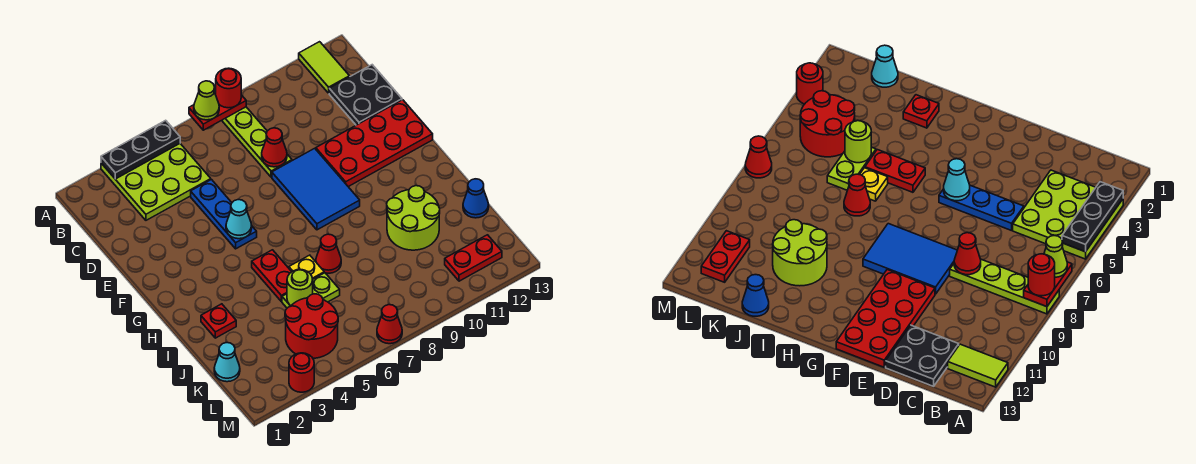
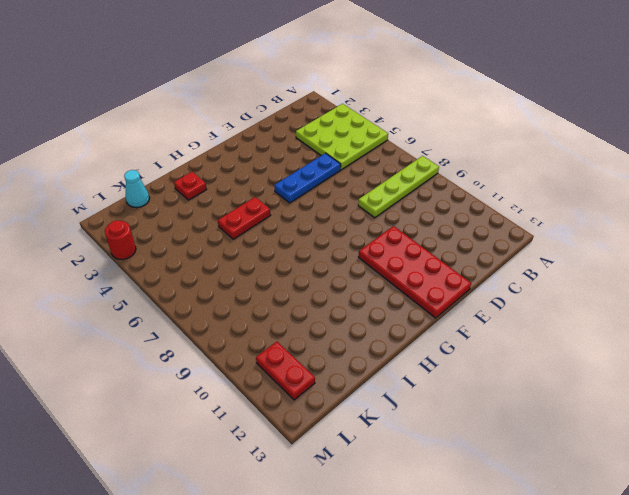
none -> lime 1x2 tile [299,42,350,93]
none -> black 2x2 plate [329,65,402,125]
none -> blue 2x3 tile [272,148,360,230]

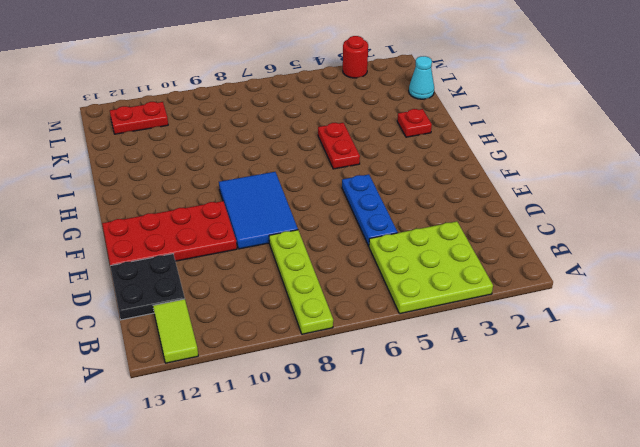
none -> yellow 1x1 plate [289,255,324,279]
none -> red 1x1 cone [316,234,341,273]
none -> lime 2x2 round brick [387,186,440,250]

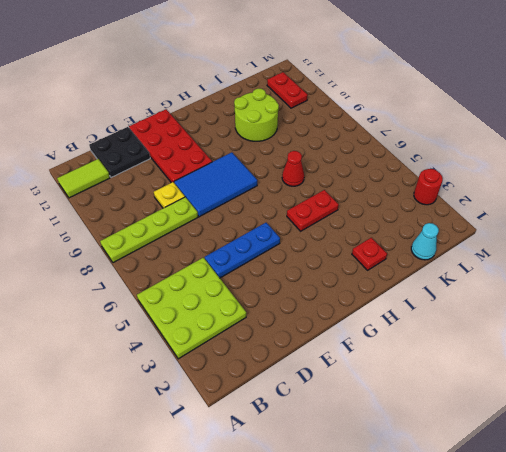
yellow 1x1 plate [154,182,185,208] -> yellow 1x1 plate moved to [289,255,324,279]
none -> lime 1x2 plate [282,273,340,308]
none -> blue 1x1 cone [463,179,489,218]
none -> red 2x2 round brick [285,294,338,358]

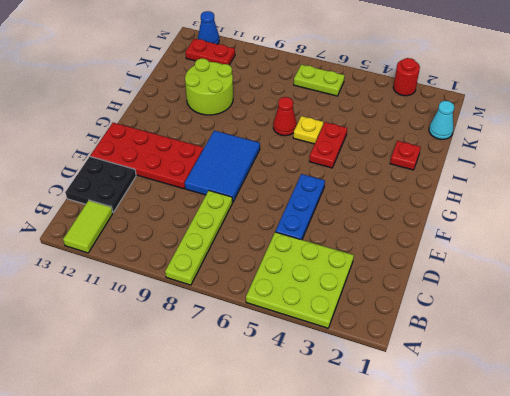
lime 1x2 plate [294,65,345,96] -> lime 1x2 plate moved to [282,273,340,308]
blue 1x1 cone [198,11,219,44] -> blue 1x1 cone moved to [463,179,489,218]
none -> red 2x2 round brick [285,294,338,358]
none -> red 1x1 cone [377,305,402,344]
none -> black 1x3 plate [101,120,180,179]

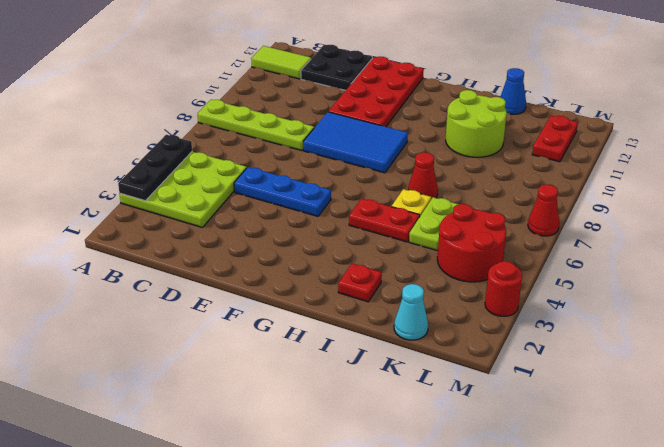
none -> red 1x2 plate [189,93,246,130]
none -> red 1x1 cone [262,128,287,167]
none -> cyan 1x1 cone [226,200,252,239]

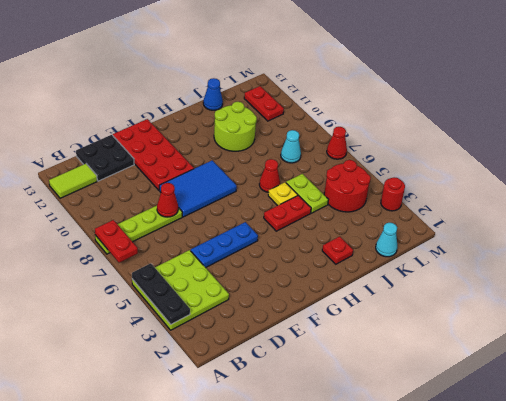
cyan 1x1 cone [281,130,301,163] -> cyan 1x1 cone moved to [226,200,252,239]
none -> lime 1x1 round brick [287,269,313,305]
none -> lime 1x1 cone [194,81,219,120]
none -> red 1x1 round brick [216,68,241,108]

